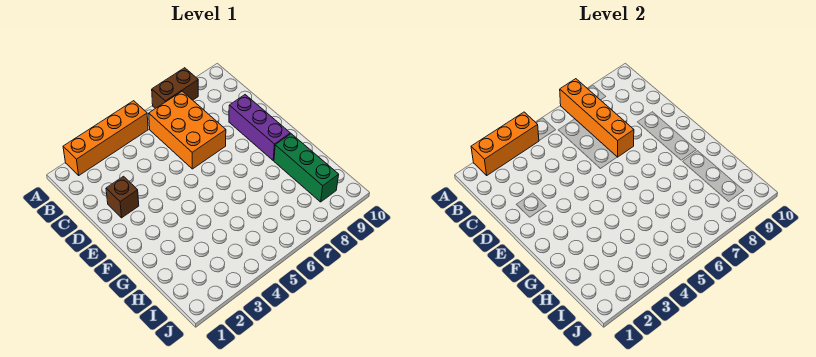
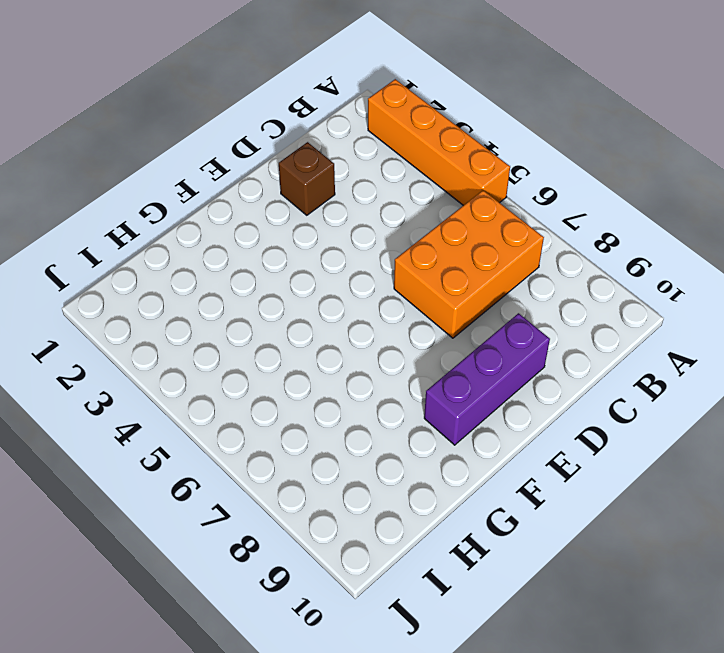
none -> brown 1x2 brick [152,68,198,109]
none -> green 1x3 brick [274,134,339,202]

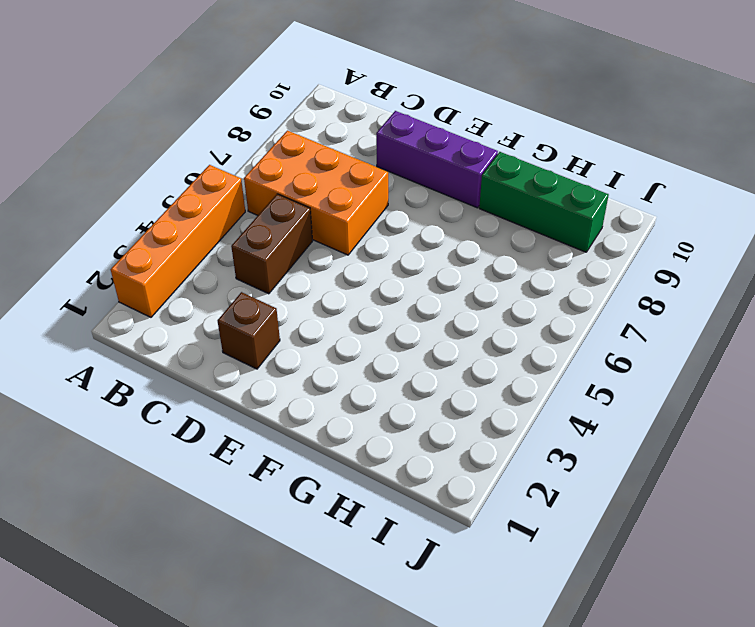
brown 1x2 brick [231,194,313,294] -> brown 1x2 brick moved to [152,68,198,109]
none -> orange 1x3 brick [471,112,539,175]
none -> orange 1x4 brick [560,79,634,157]

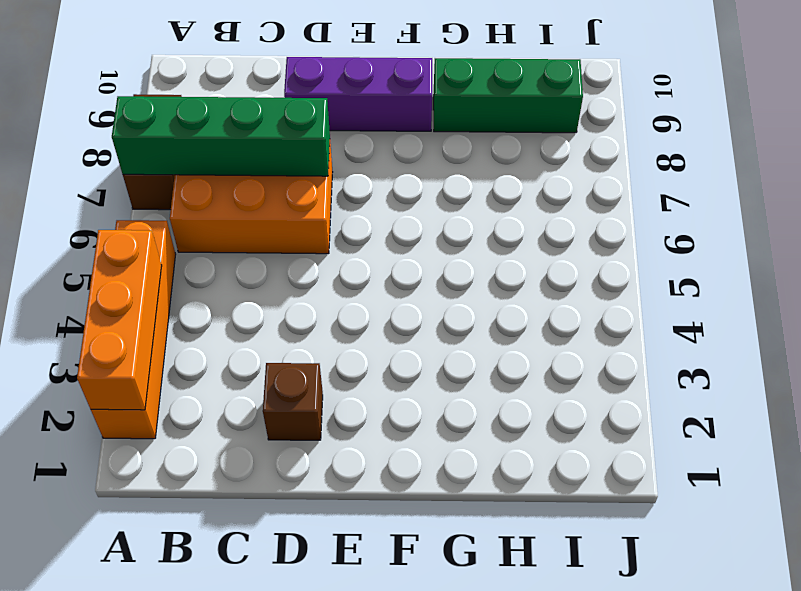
green 1x4 brick [112,96,330,176] -> orange 1x4 brick [560,79,634,157]

